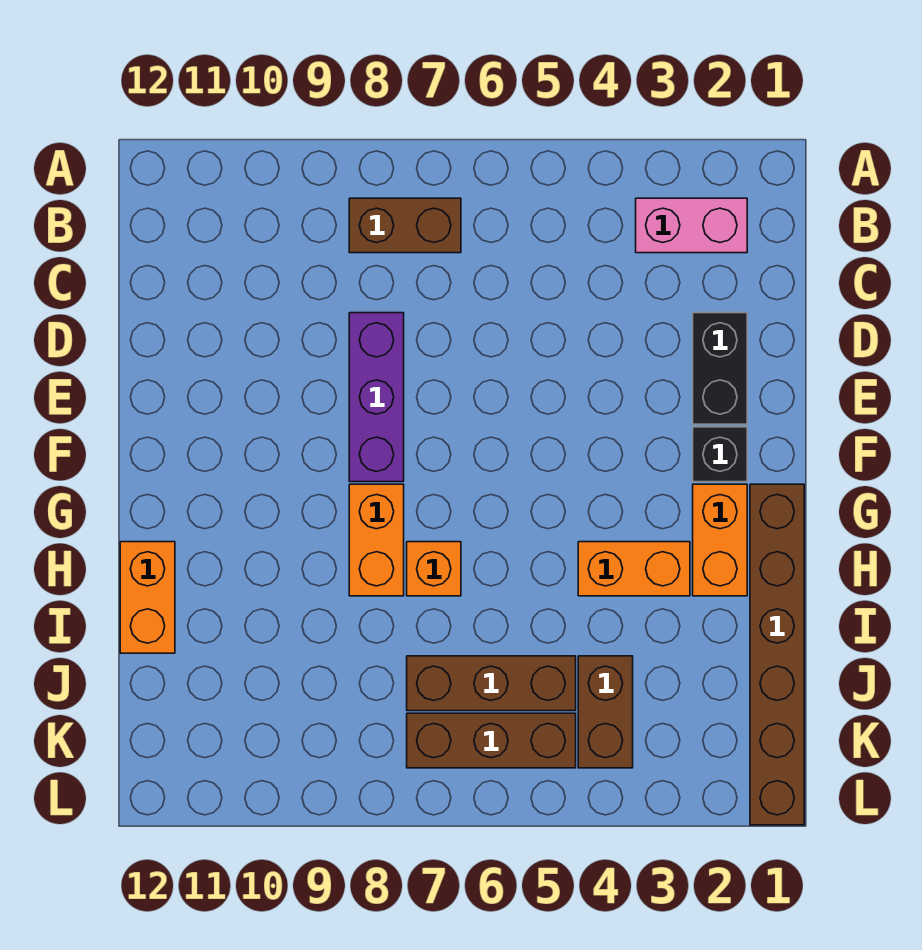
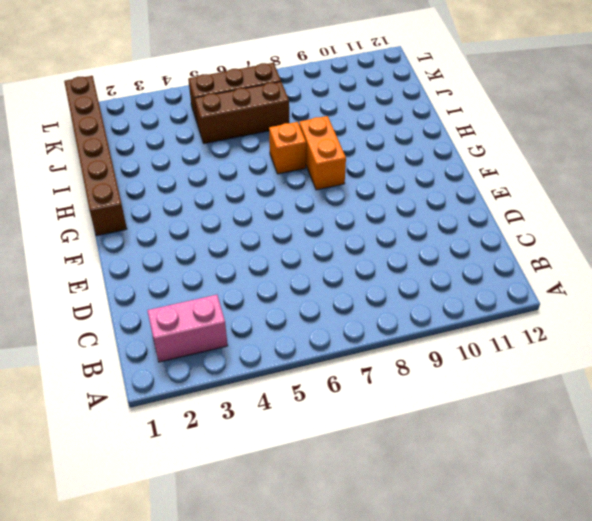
none -> brown 1x2 brick [349,198,461,253]
none -> black 1x2 brick [693,313,747,424]
none -> purple 1x3 brick [349,313,404,482]

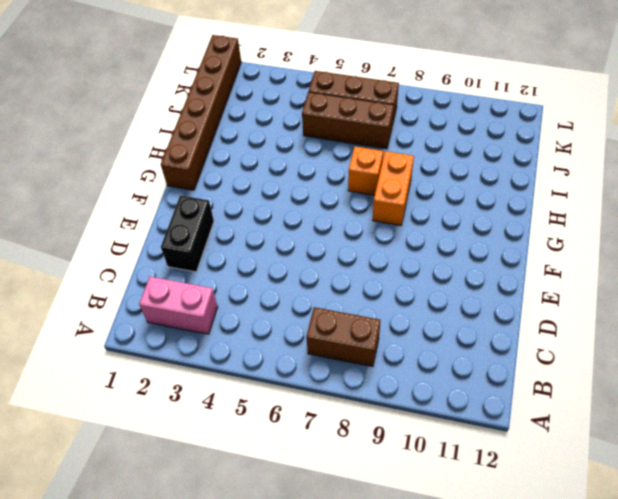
none -> purple 1x3 brick [349,313,404,482]
none -> black 1x1 brick [693,427,747,482]
none -> orange 1x2 brick [693,484,747,596]

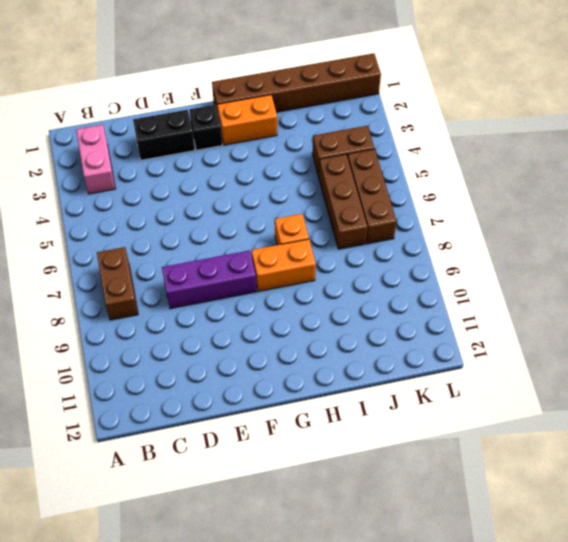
none -> orange 1x2 brick [578,542,690,596]
none -> orange 1x2 brick [120,542,175,653]

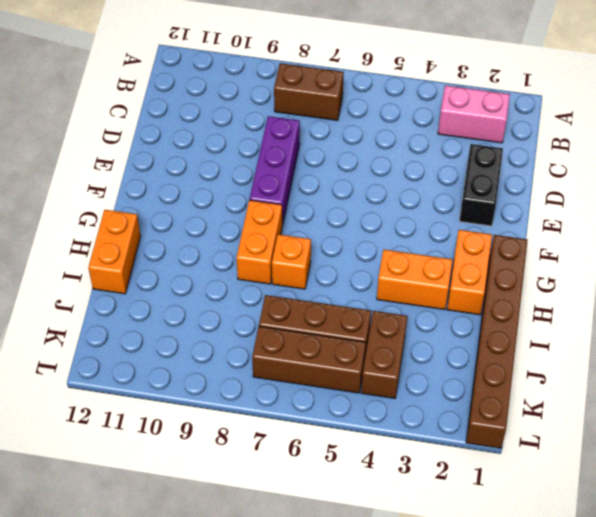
none -> black 1x1 brick [693,427,747,482]

